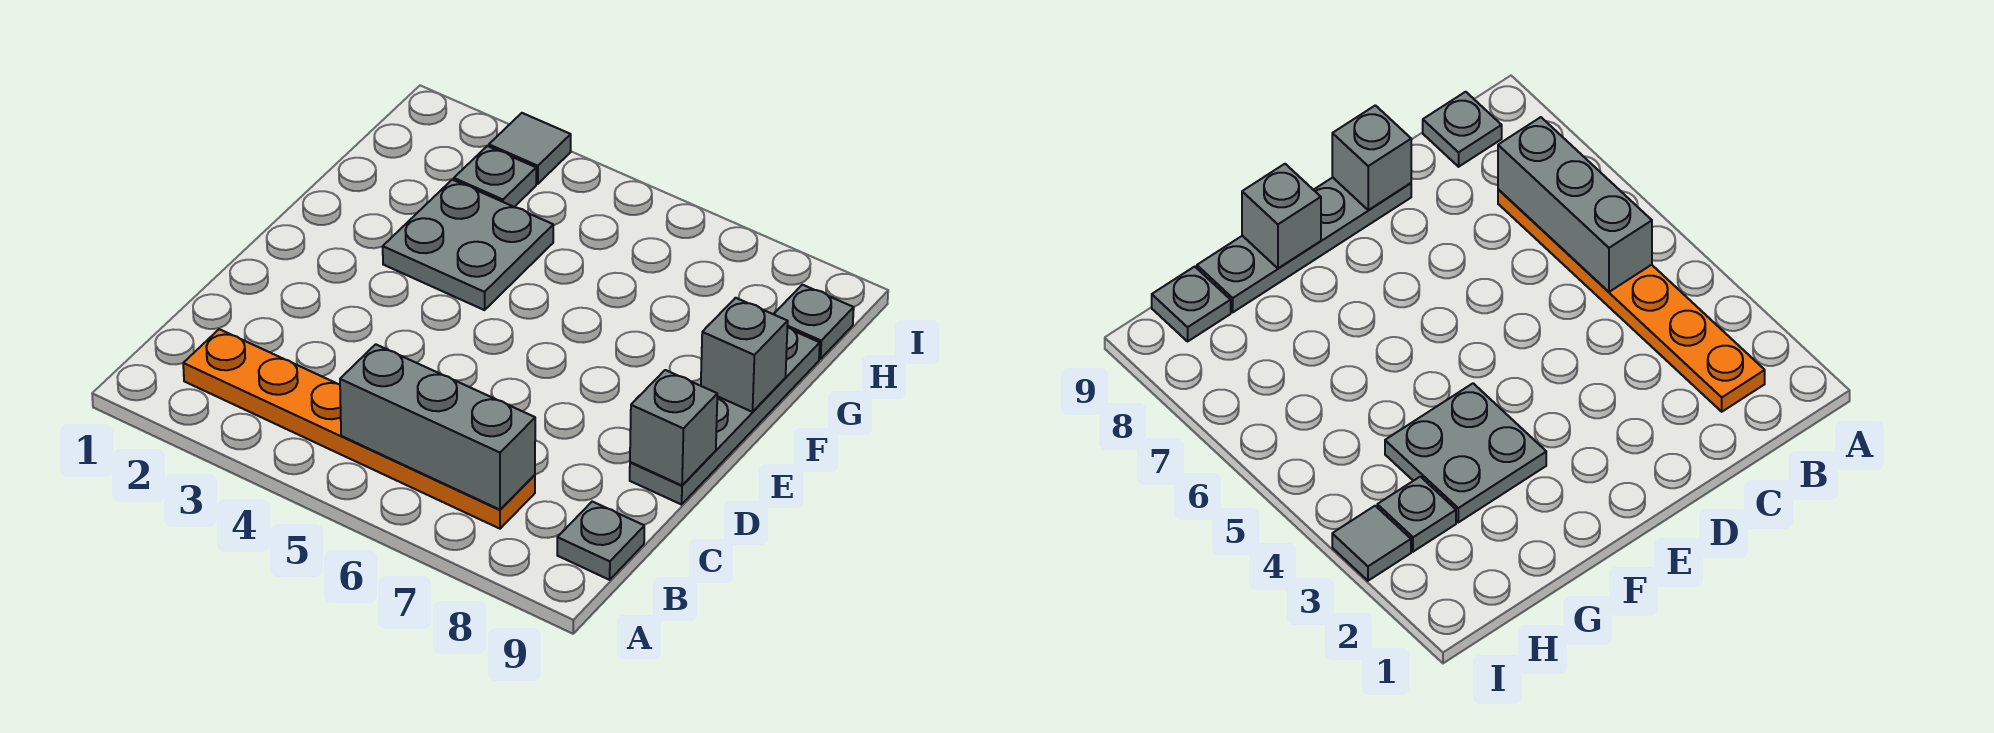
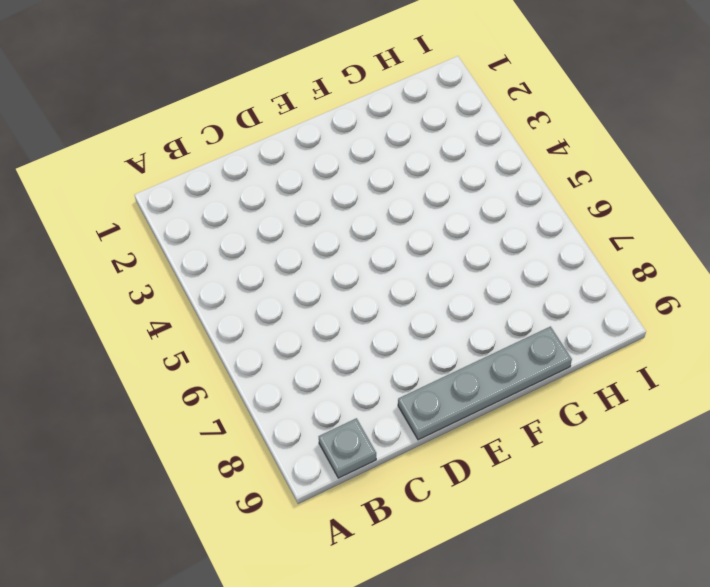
none -> orange 1x6 plate [183,329,535,529]
none -> grey 2x2 plate [383,180,553,310]

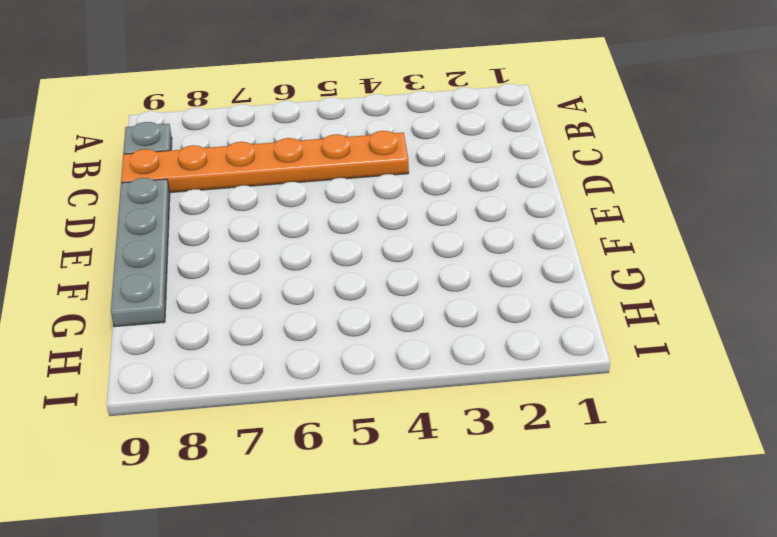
orange 1x6 plate [121,131,409,193] -> orange 1x6 plate moved to [183,329,535,529]
none -> grey 2x2 plate [383,180,553,310]
none -> grey 1x1 plate [454,146,536,207]

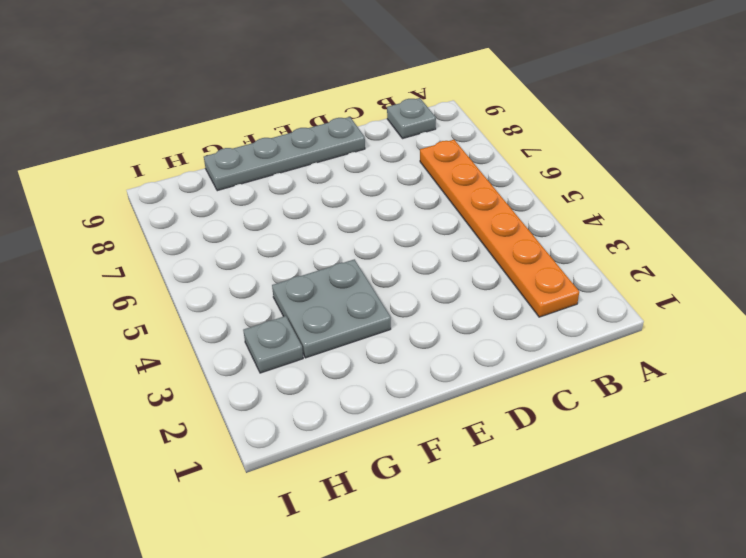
none -> grey 1x1 plate [774,285,854,359]
none -> grey 1x1 tile [489,113,571,184]

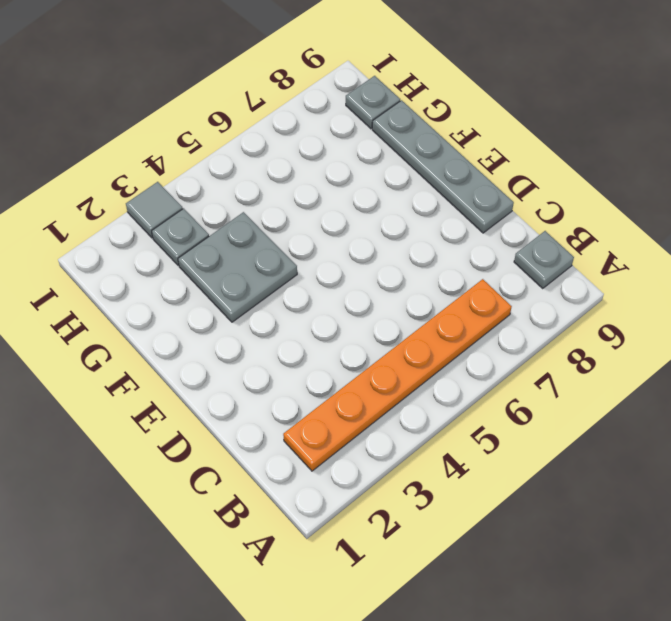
none -> grey 1x3 brick [340,344,535,510]
none -> grey 1x1 brick [630,370,717,485]

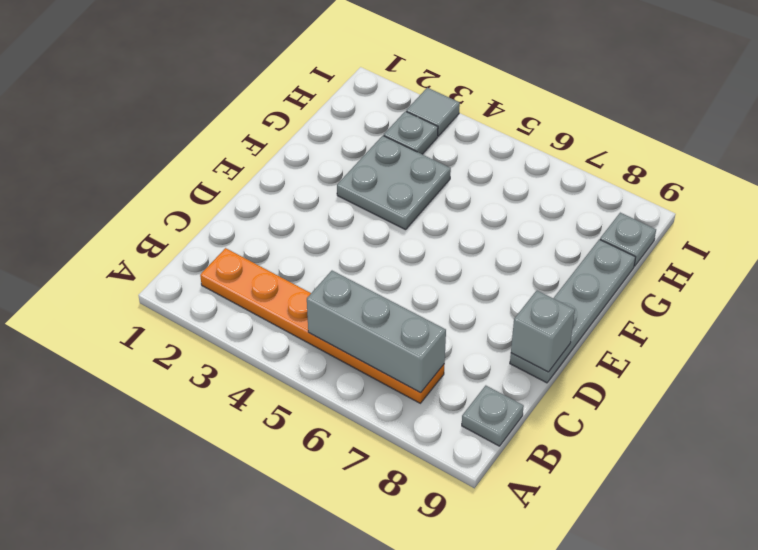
none -> grey 1x1 brick [701,298,788,412]

